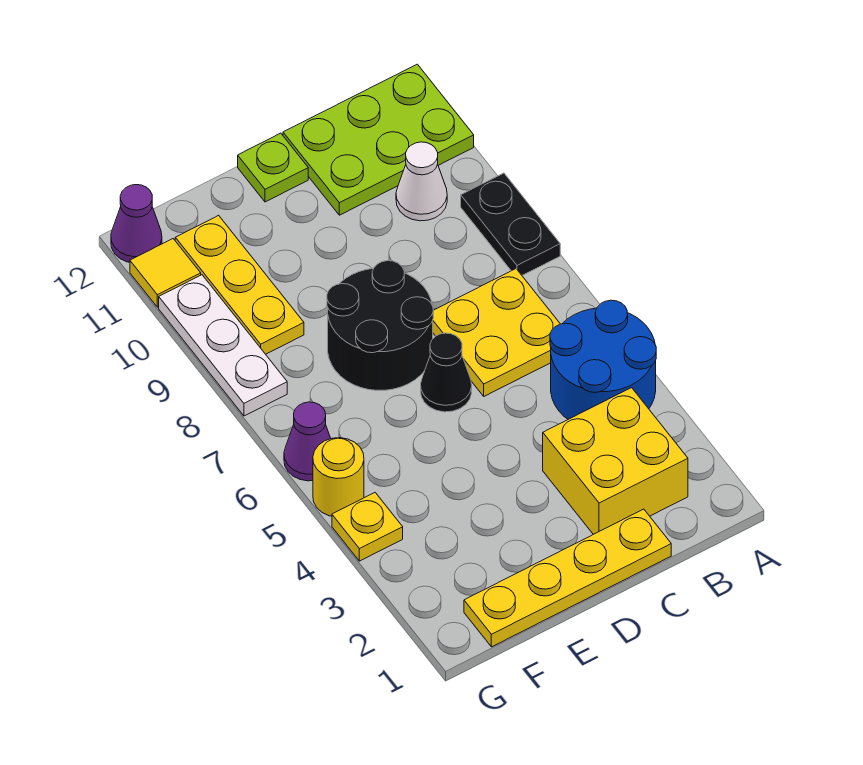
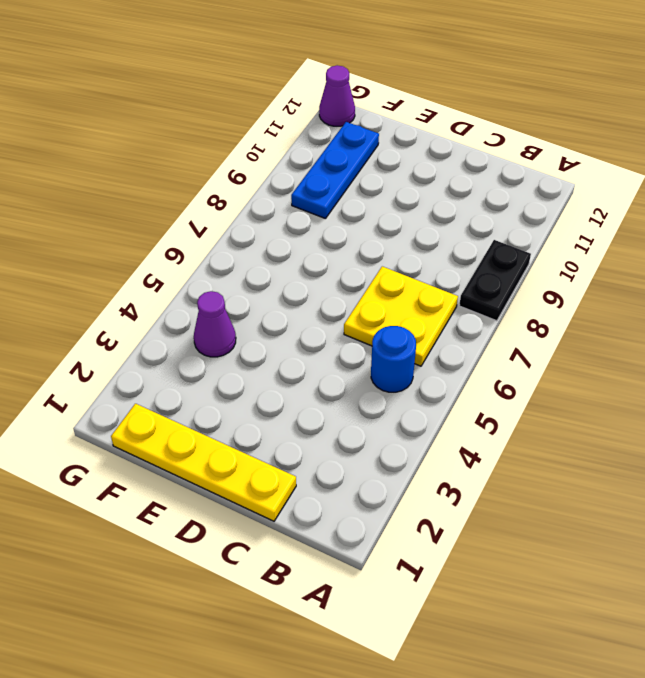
blue 1x1 round brick [371,326,416,392] -> blue 2x2 round brick [550,300,656,419]
purple 1x1 cone [194,291,236,357] -> purple 1x1 cone moved to [284,402,331,481]
blue 1x3 plate [291,122,379,219] -> yellow 1x3 plate [175,215,304,354]
none -> lime 2x3 plate [283,64,474,215]
none -> yellow 2x2 brick [543,388,688,534]
none -> white 1x1 cone [396,142,447,221]

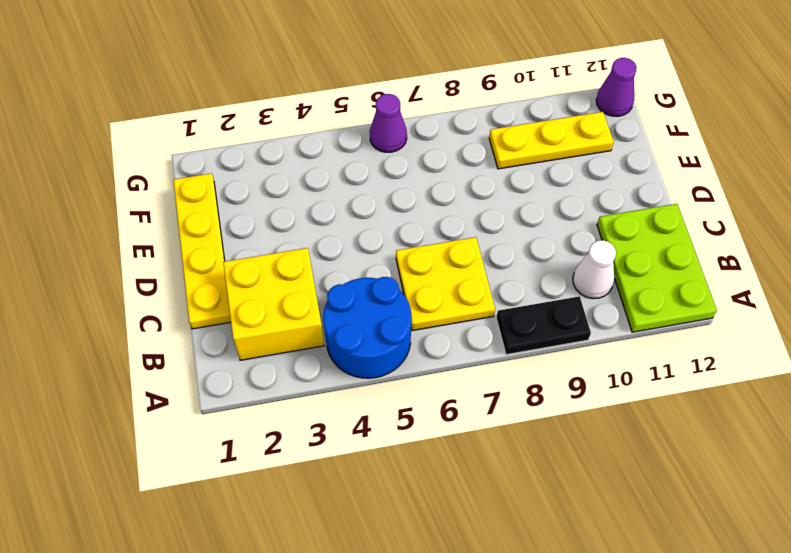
none -> black 1x1 cone [421,333,472,412]
none -> black 2x2 round brick [327,261,433,390]
none -> lime 1x1 plate [238,133,308,202]

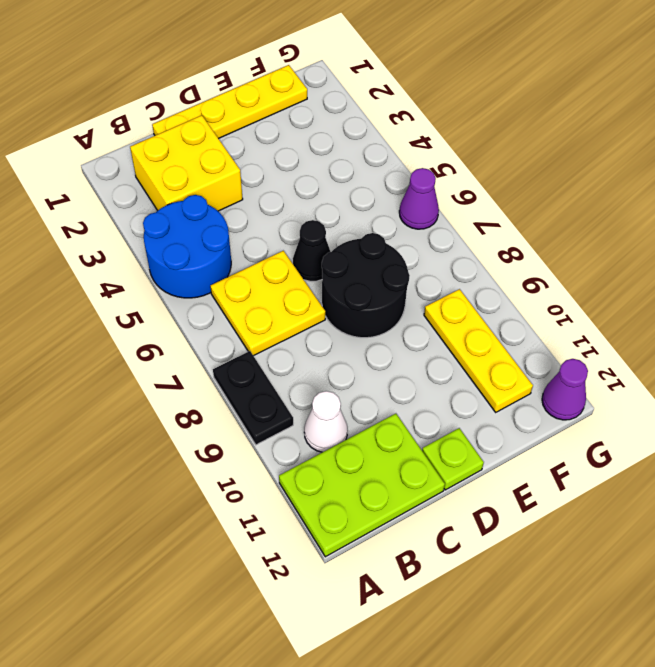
none -> yellow 1x1 plate [332,493,403,561]
none -> yellow 1x1 round brick [313,438,364,516]
none -> white 1x3 plate [159,275,287,416]

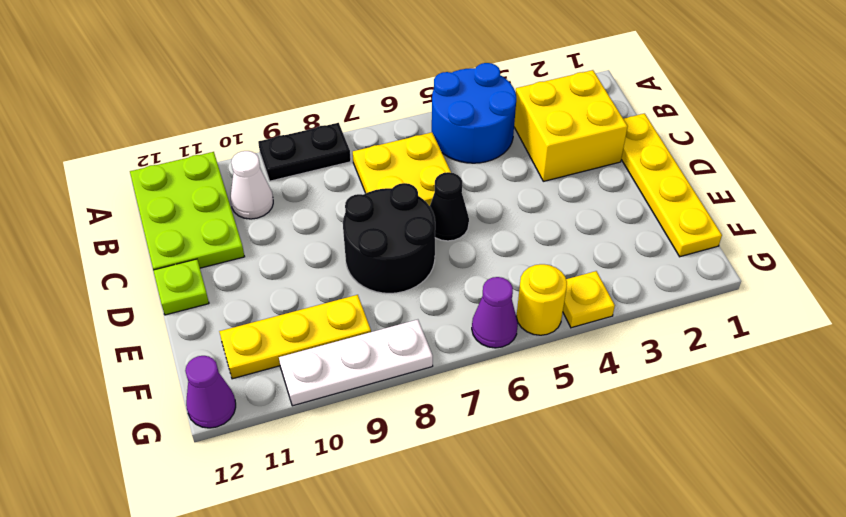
none -> yellow 1x1 tile [130,239,201,307]

